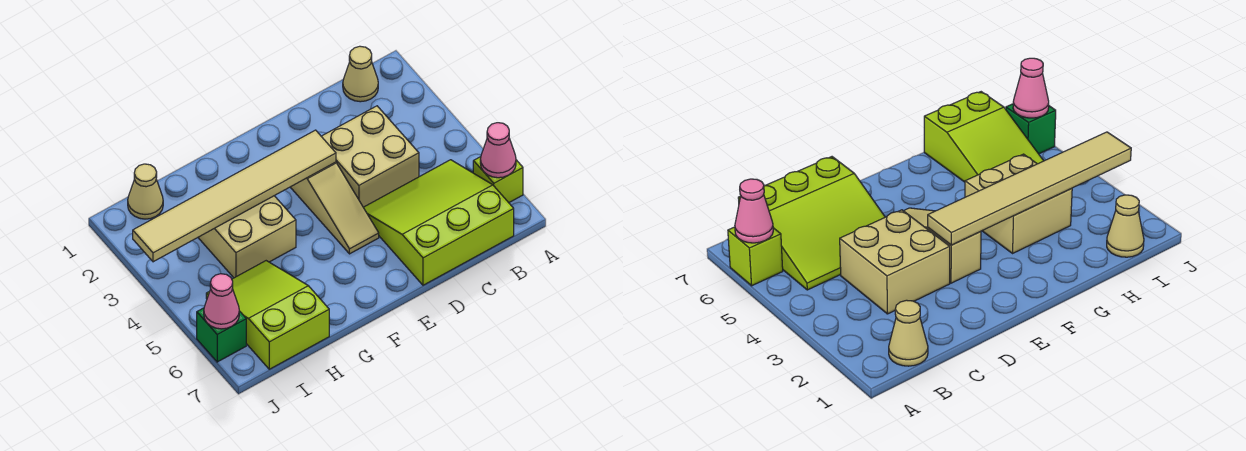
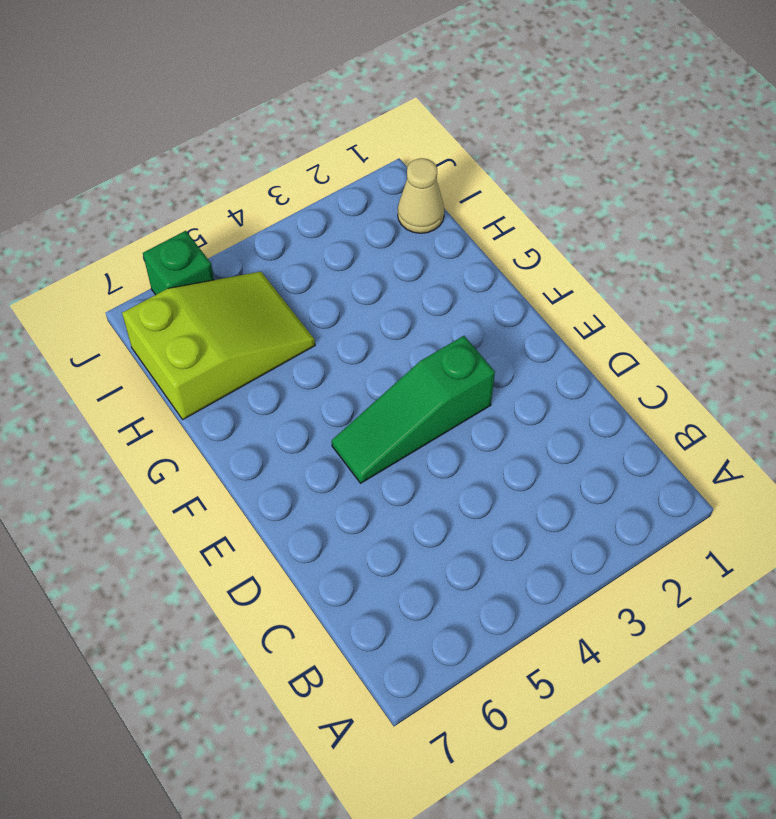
green 1x3 slope [332,336,495,483] -> tan 1x3 slope [291,162,379,254]
none -> lime 1x1 brick [473,157,523,203]
none -> tan 1x1 cone [343,46,378,102]
none -> lime 3x3 slope [363,160,514,285]

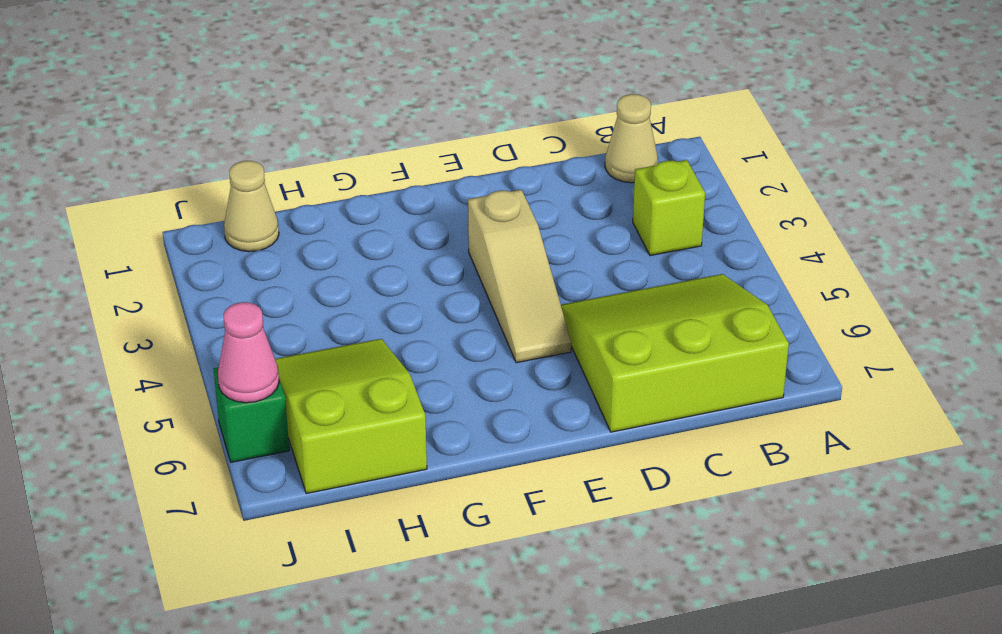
lime 1x1 brick [633,160,705,256] -> lime 1x1 brick moved to [473,157,523,203]
none -> tan 2x2 brick [321,106,419,207]
none -> tan 2x2 brick [198,196,296,278]
none -> pink 1x1 cone [480,123,516,178]

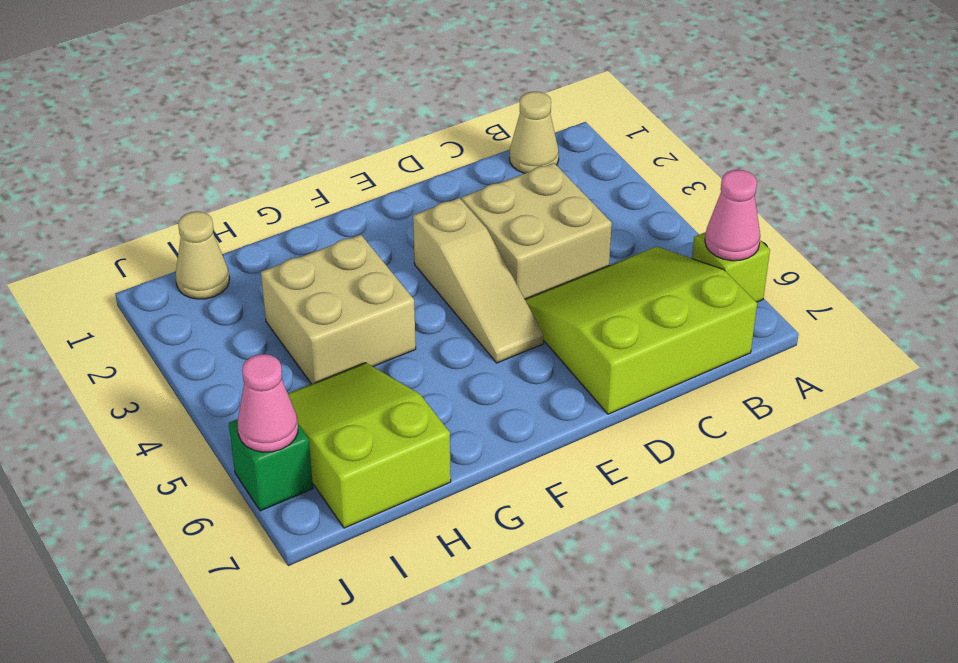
none -> tan 1x6 tile [133,130,336,262]

